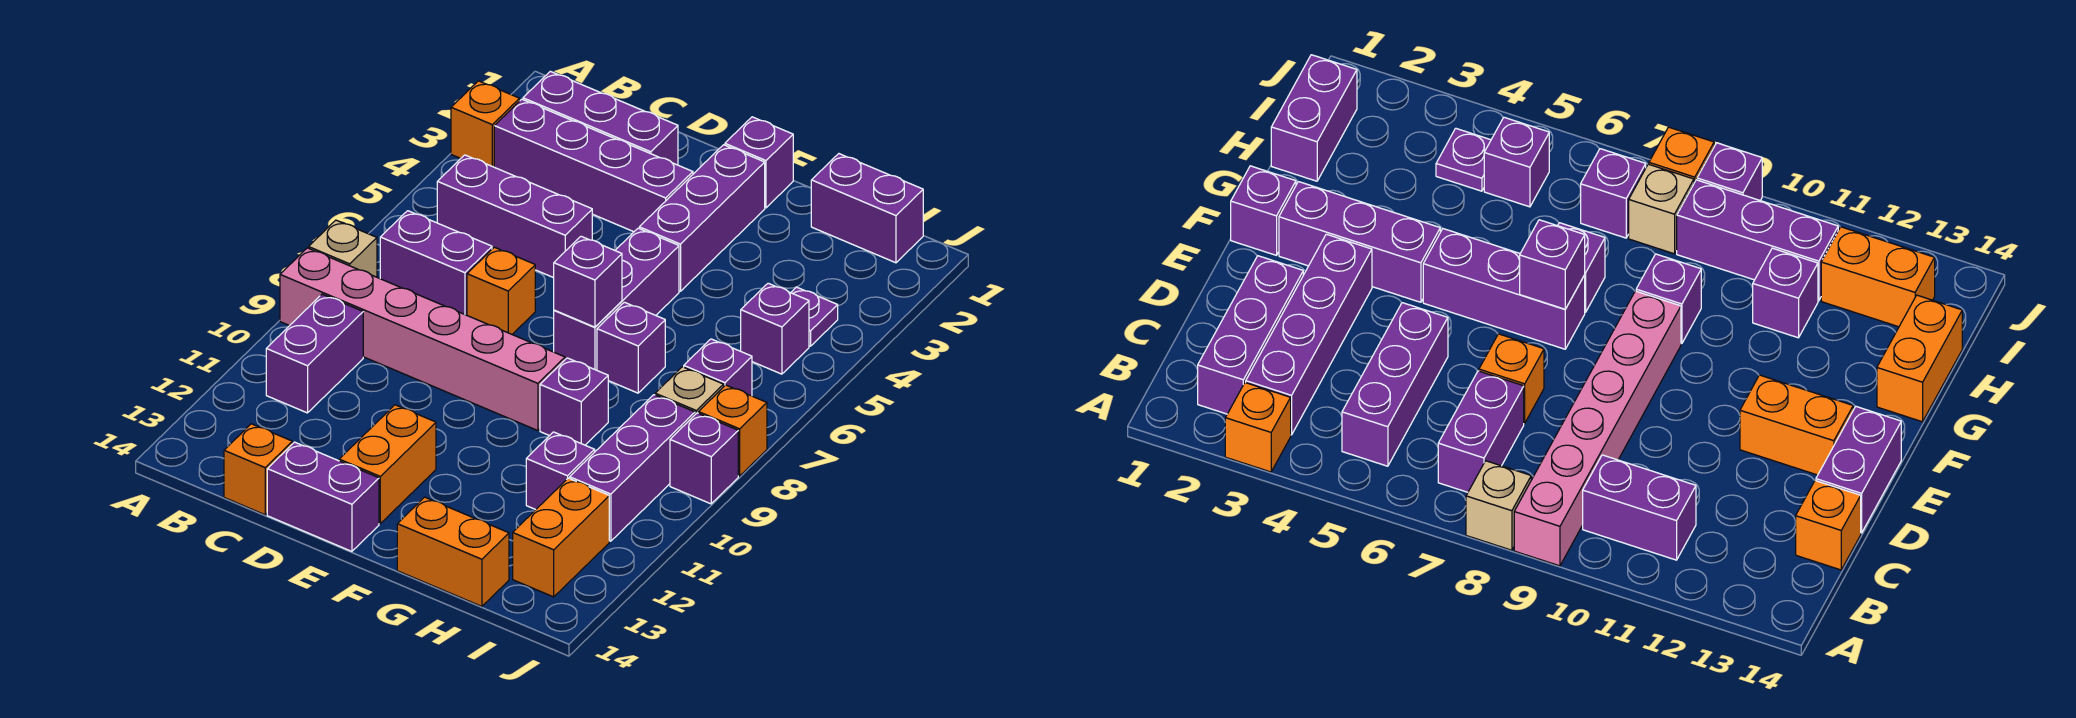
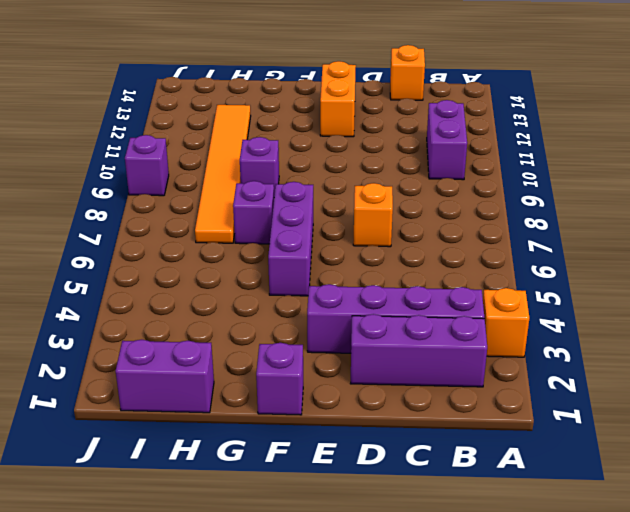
orange 1x6 tile [195,105,251,243] -> purple 1x1 brick [526,432,595,510]
none -> tan 1x1 brick [309,220,377,277]
none -> pink 1x6 brick [280,248,565,431]
none -> purple 1x3 brick [437,155,592,278]

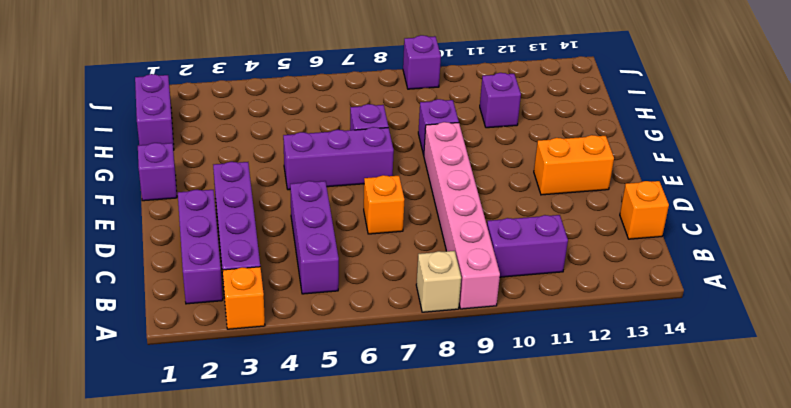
none -> purple 1x2 brick [380,211,492,315]
none -> purple 1x2 brick [267,442,379,551]
none -> purple 1x3 brick [639,145,765,291]

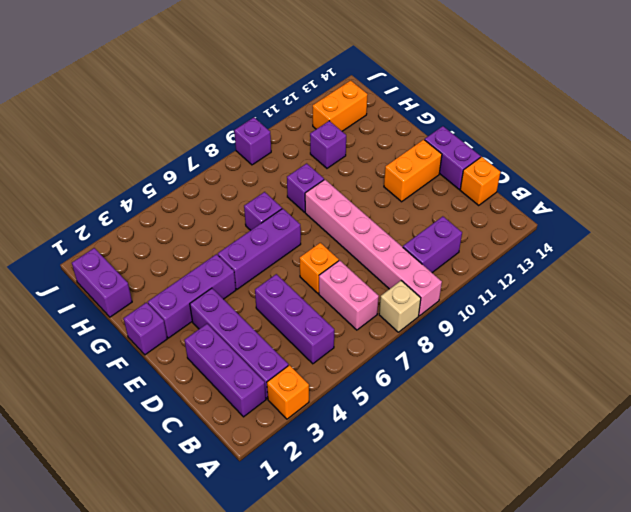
pink 1x2 brick [319,260,379,330] -> purple 1x2 brick [380,211,492,315]
none -> orange 1x2 brick [397,497,509,606]
none -> purple 1x1 plate [791,287,838,346]
none -> purple 1x1 brick [741,283,809,374]

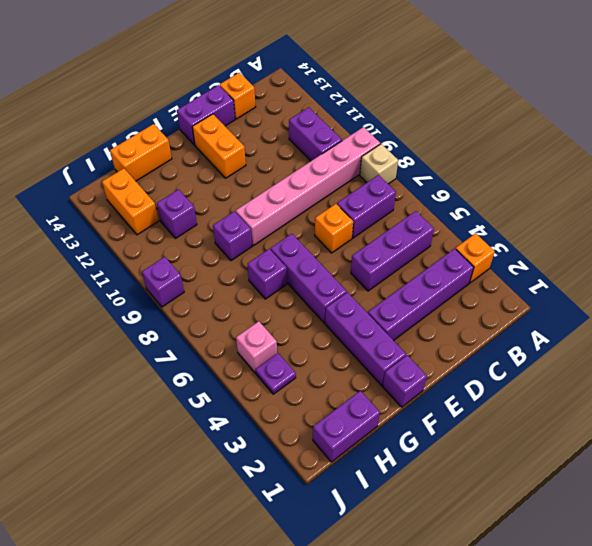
pink 1x1 brick [236,321,277,373] -> purple 1x1 brick [741,283,809,374]
none -> purple 1x3 brick [523,71,678,165]
none -> purple 1x1 brick [684,339,752,396]
none -> tan 1x1 brick [655,367,724,414]

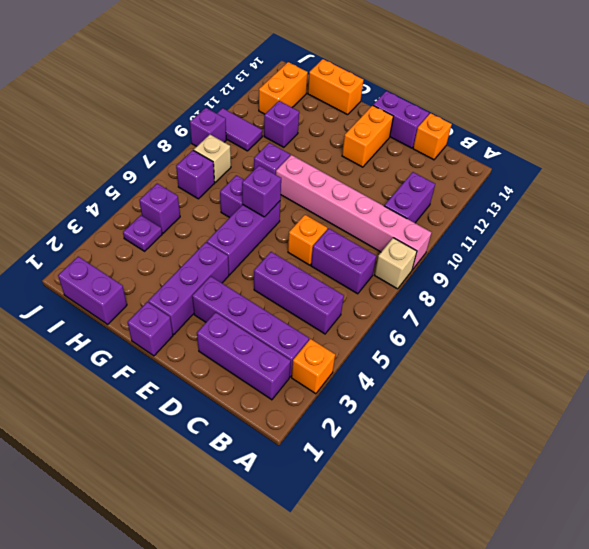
purple 1x2 tile [217,108,262,151] -> purple 1x3 brick [570,395,695,541]
none -> orange 1x1 brick [698,385,767,476]

